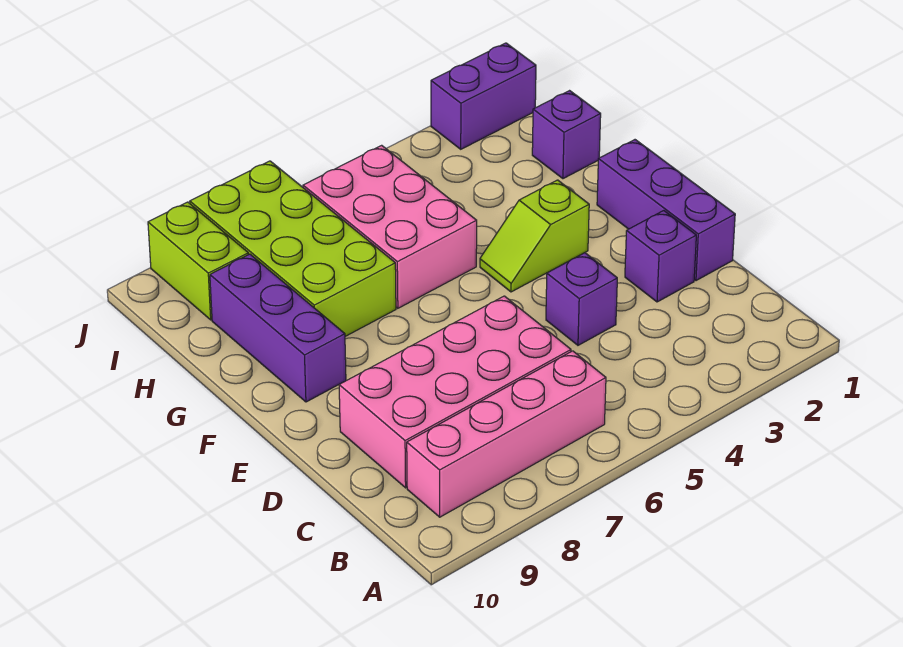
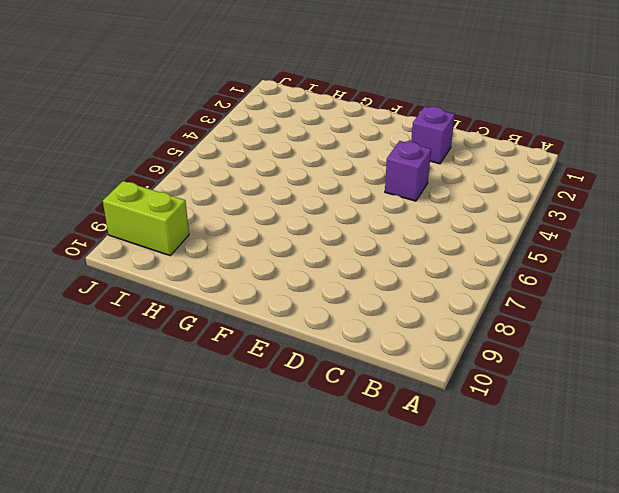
none -> pink 1x4 brick [407,351,606,517]
none -> pink 2x4 brick [339,296,571,488]
none -> purple 1x3 brick [597,140,735,281]

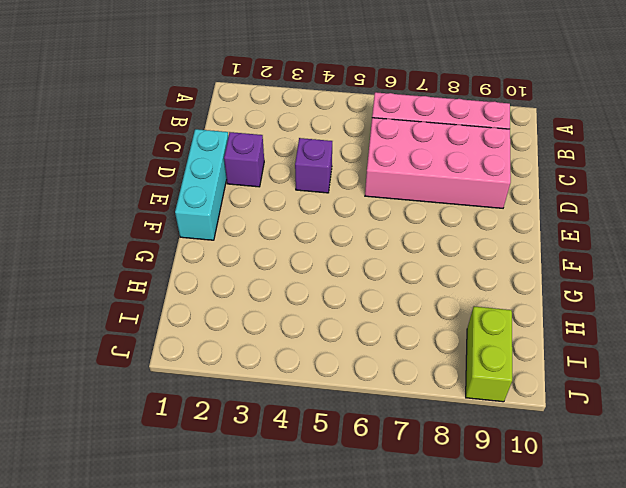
cyan 1x3 brick [175,129,228,240] -> purple 1x3 brick [597,140,735,281]
none -> lime 1x2 slope [480,180,589,292]
none -> purple 1x3 brick [210,254,346,402]
none -> pink 2x3 brick [303,145,477,308]

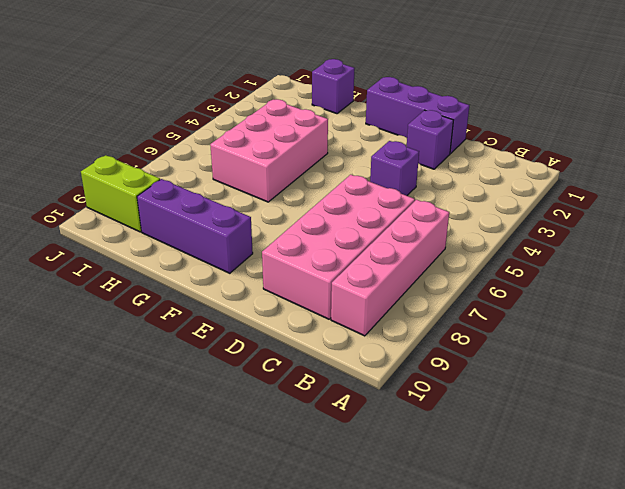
pink 2x3 brick [210,99,328,202] -> pink 2x3 brick turned to [303,145,477,308]
none -> lime 1x2 slope [480,180,589,292]
none -> lime 2x4 brick [190,161,396,336]
none -> purple 1x2 brick [431,43,536,149]

